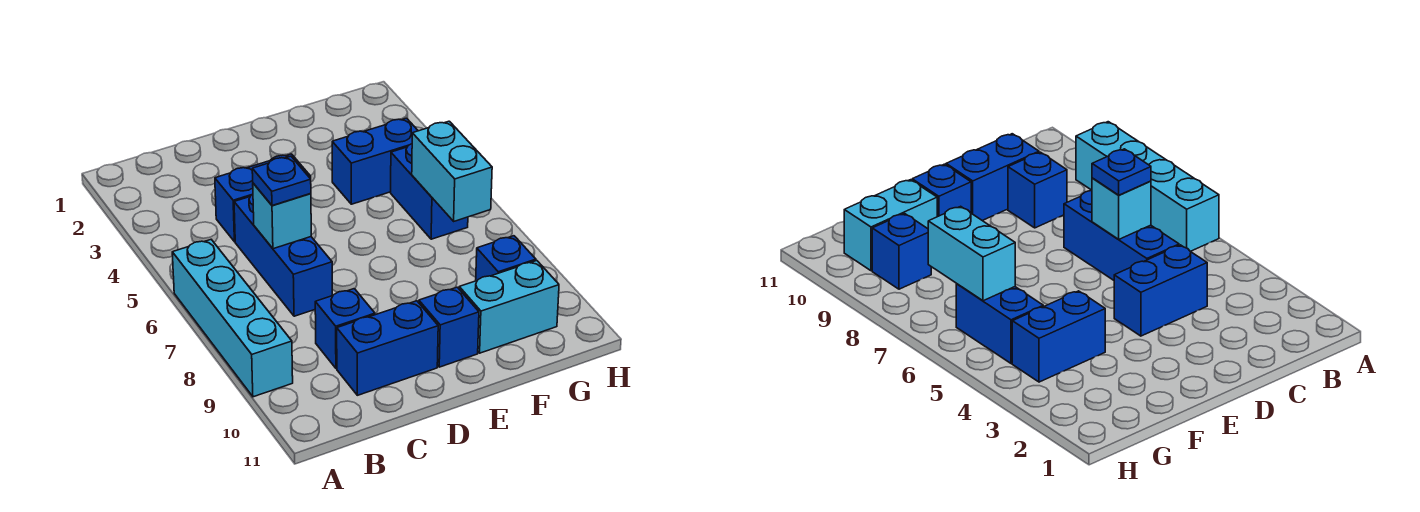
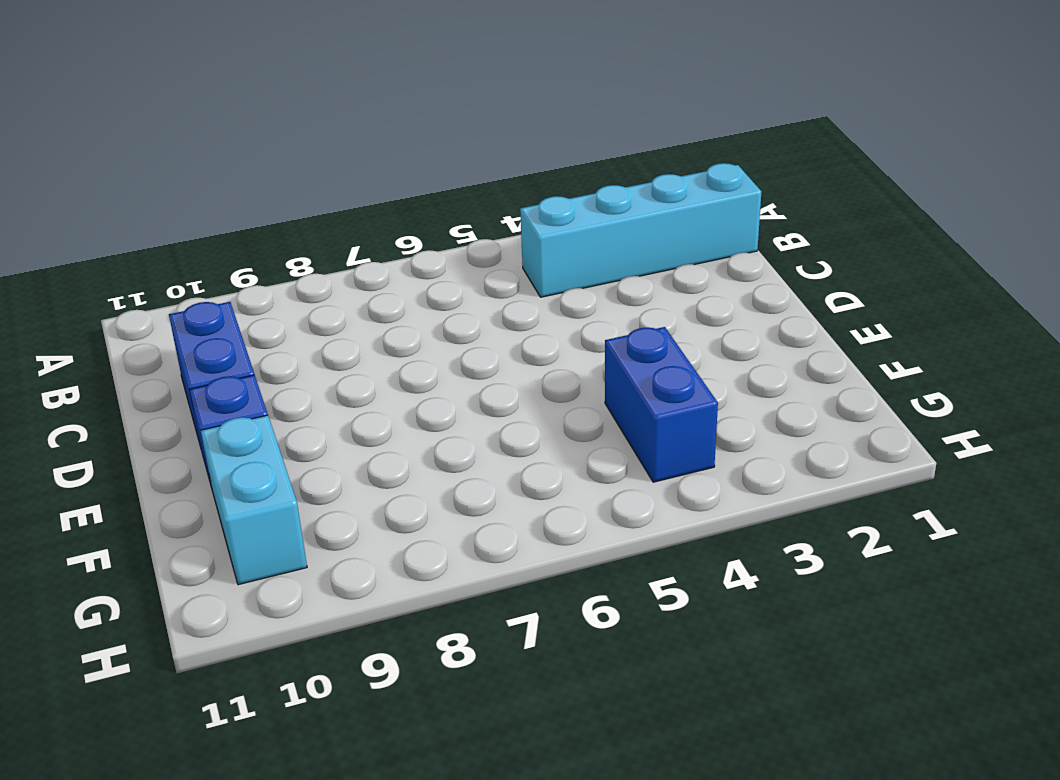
cyan 1x4 brick [520,163,762,297] -> cyan 1x4 brick moved to [172,240,293,397]
none -> blue 1x2 brick [215,154,311,242]
none -> blue 1x3 brick [234,194,332,316]
none -> blue 1x1 brick [315,289,375,368]

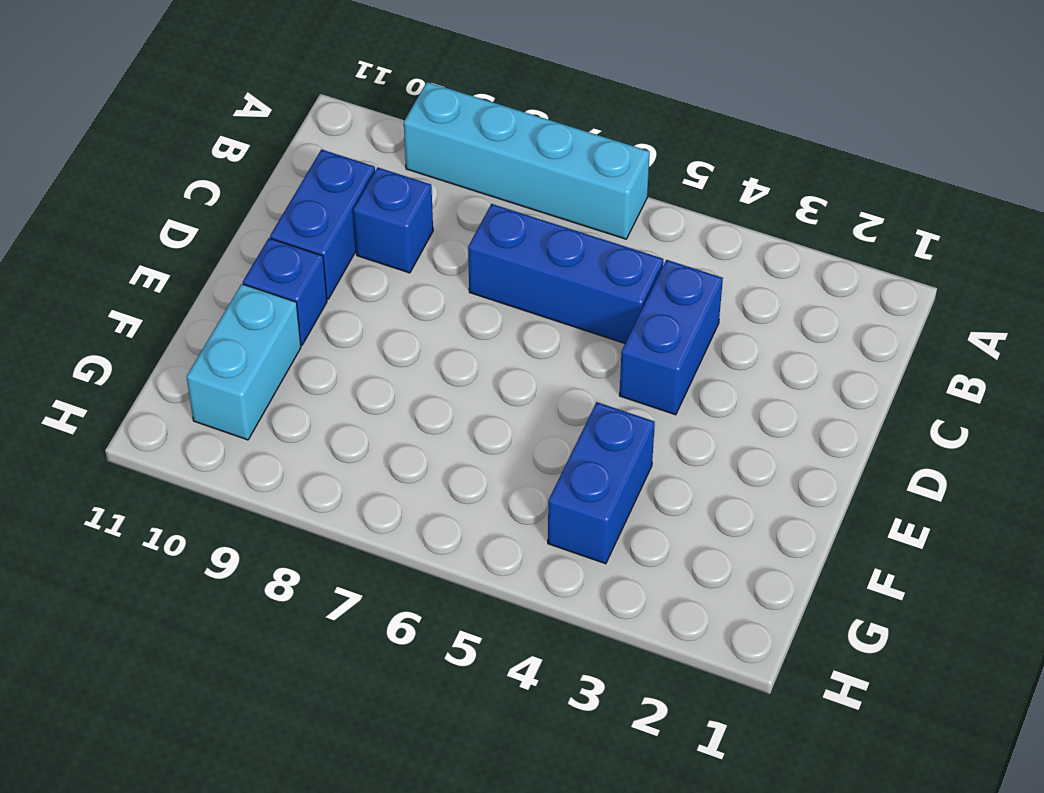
none -> blue 1x2 brick [391,144,468,239]
none -> blue 1x1 brick [476,236,536,281]
none -> cyan 1x1 brick [253,183,311,249]

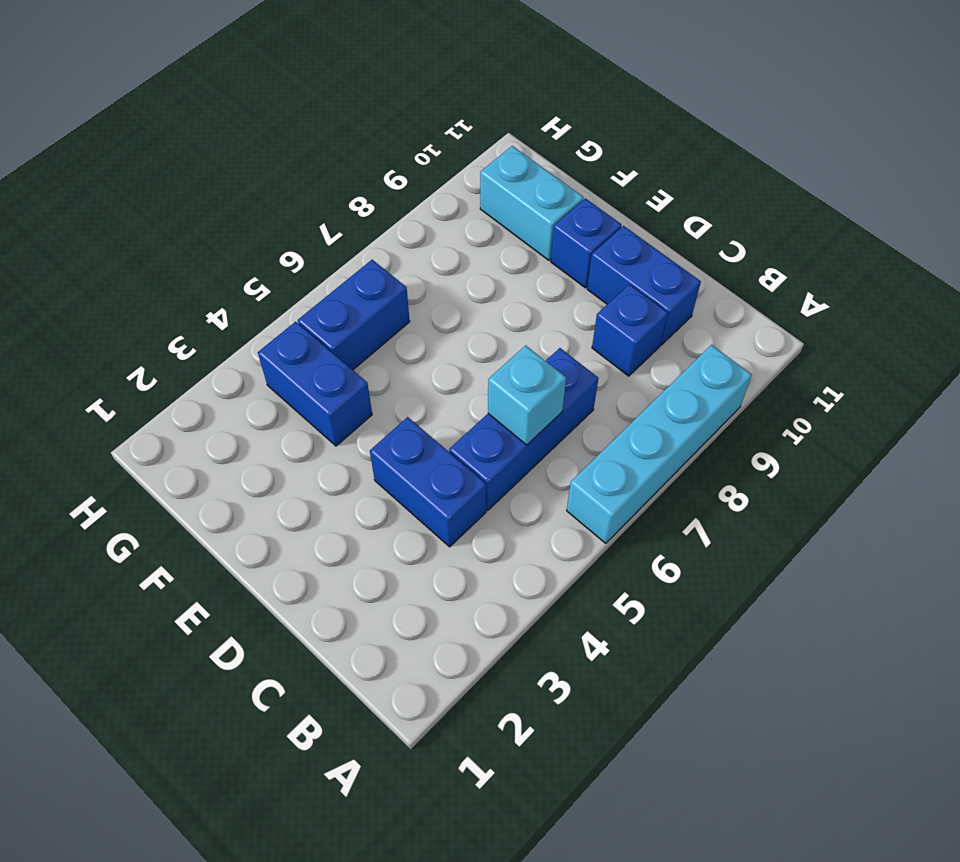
none -> blue 1x1 brick [476,236,536,281]
none -> cyan 1x2 brick [412,121,492,221]
none -> blue 1x1 plate [252,156,311,206]

